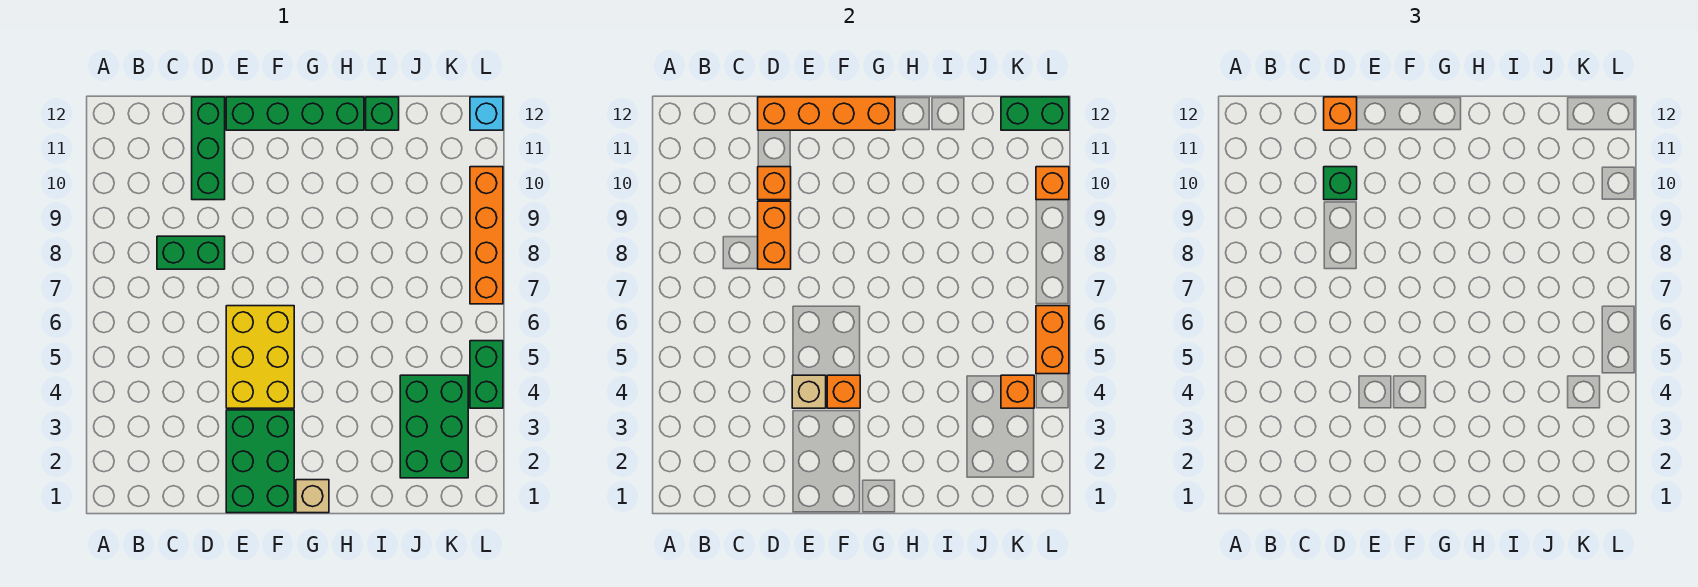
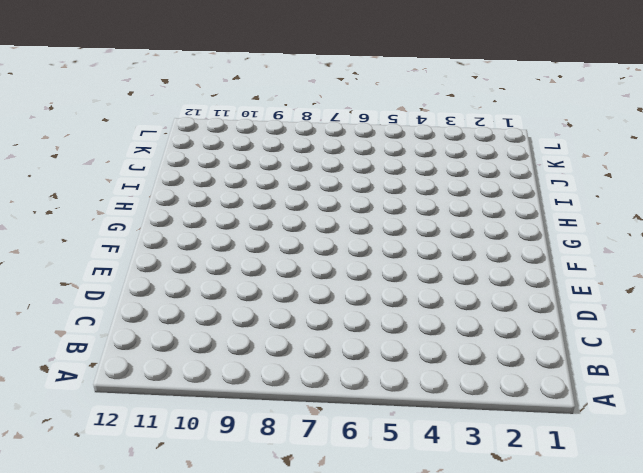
none -> green 1x2 brick [157,236,225,269]
none -> green 1x3 brick [192,97,225,200]
none -> green 2x3 brick [226,410,294,513]

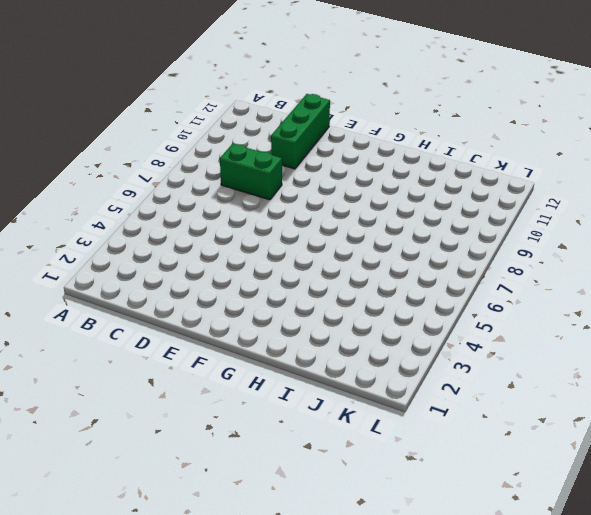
none -> green 2x3 brick [226,410,294,513]
none -> yellow 2x3 brick [226,306,294,408]
none -> green 1x4 brick [226,97,364,130]

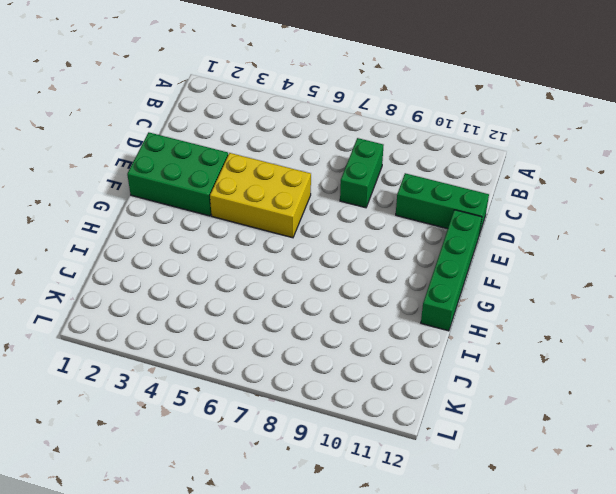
none -> tan 1x1 brick [296,480,329,513]
none -> green 1x1 brick [366,97,399,130]
none -> green 2x3 brick [400,375,468,478]

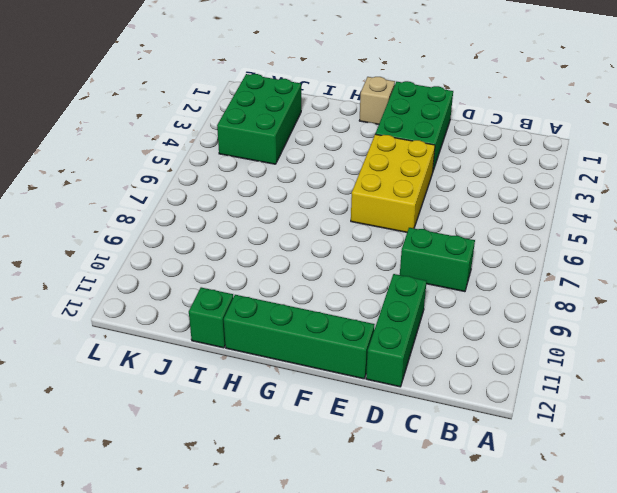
none -> green 1x2 brick [470,341,503,408]
none -> orange 1x4 brick [470,167,503,304]
none -> cyan 1x1 brick [470,97,503,130]

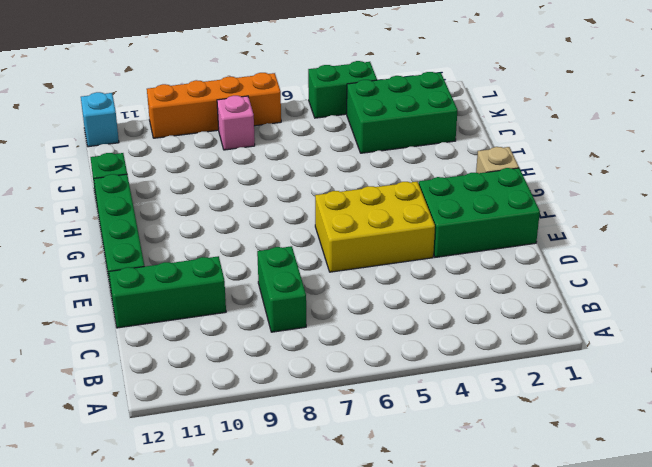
pink 1x1 brick [217,96,255,150] -> none
none -> orange 1x2 brick [758,201,791,269]
none -> orange 1x1 brick [758,167,791,200]
none -> orange 1x4 brick [758,97,895,130]

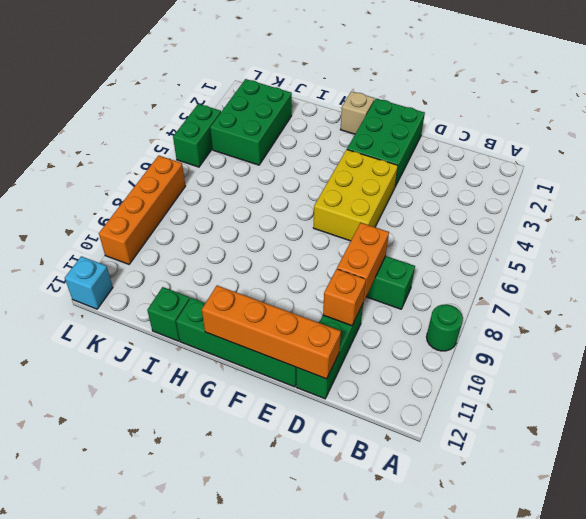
green 1x1 round brick [427,304,463,351] -> none
none -> tan 1x1 brick [792,375,826,408]
none -> orange 1x1 brick [827,375,860,408]
none -> orange 1x1 brick [1001,375,1034,408]

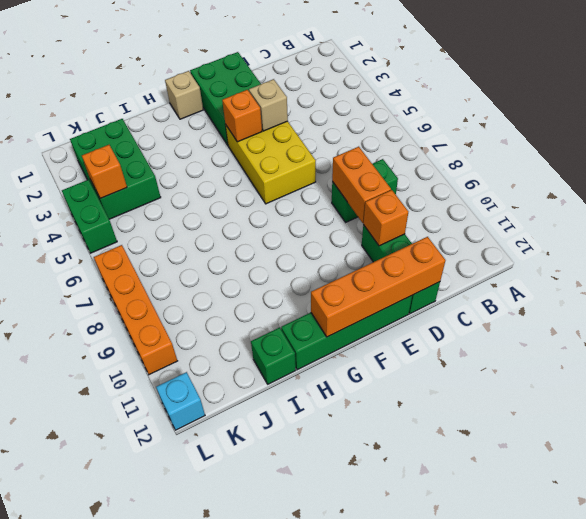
none -> green 1x2 brick [1001,97,1069,130]
none -> orange 1x2 brick [1036,306,1069,374]
none -> orange 1x1 brick [1036,167,1069,200]

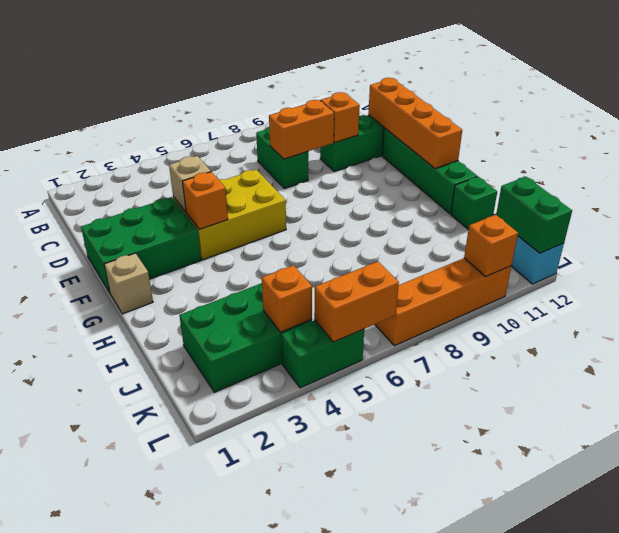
none -> green 1x1 brick [1324,167,1357,200]
none -> orange 1x1 brick [1324,97,1357,130]

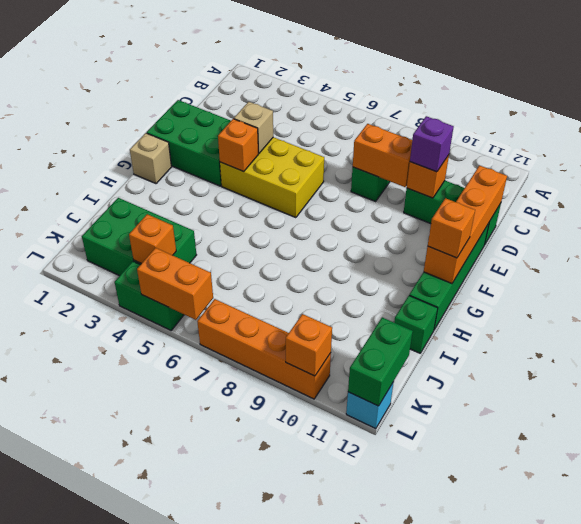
purple 1x1 brick [410,116,454,172] -> green 1x1 brick [1324,167,1357,200]
orange 1x1 brick [428,198,475,258] -> orange 1x1 brick moved to [1324,97,1357,130]

